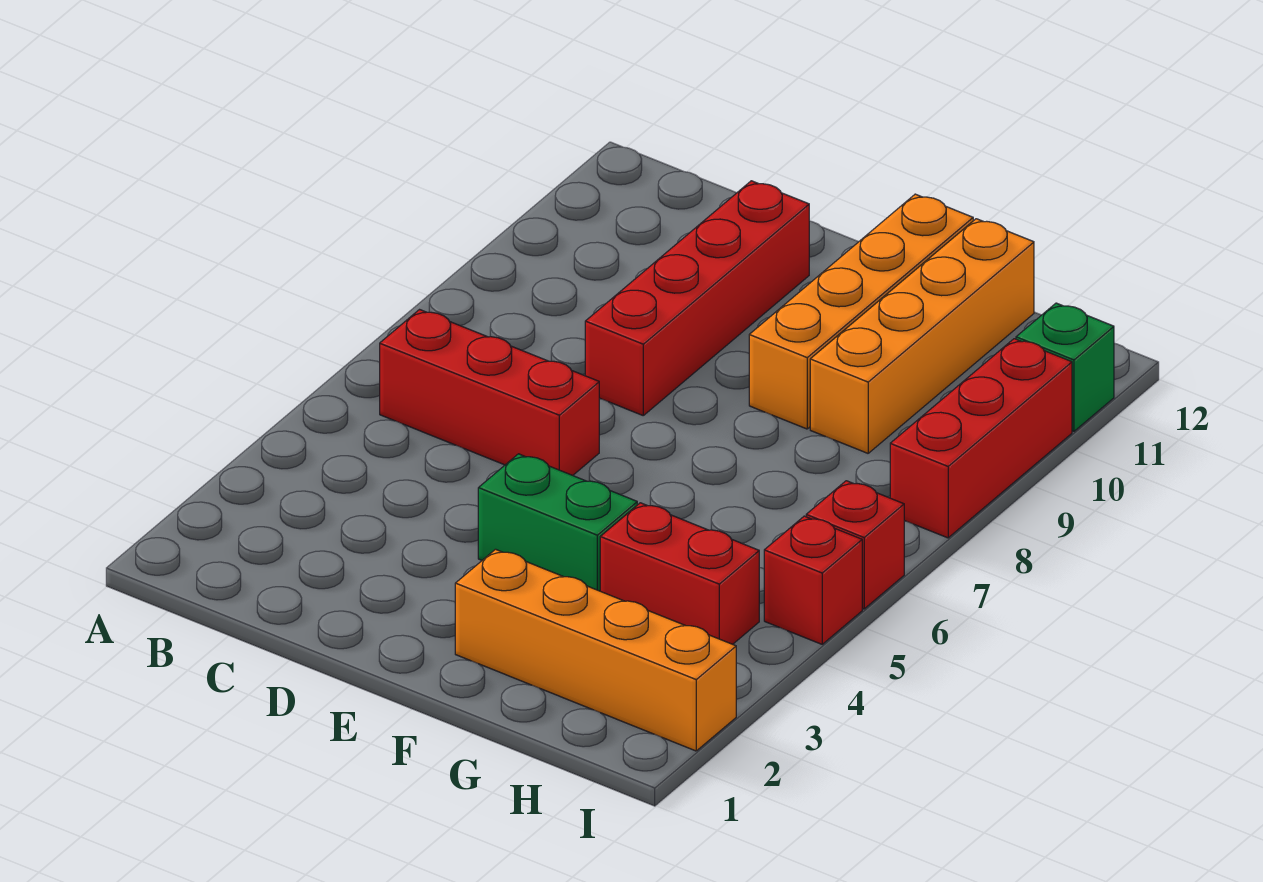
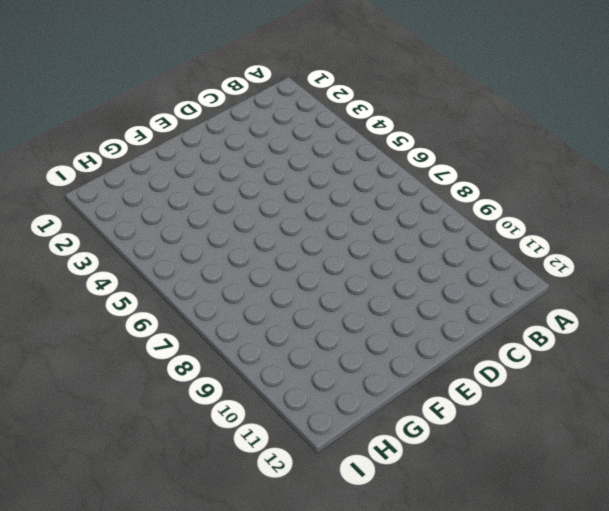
none -> red 1x3 brick [380,310,600,475]
none -> red 1x4 brick [585,181,809,415]

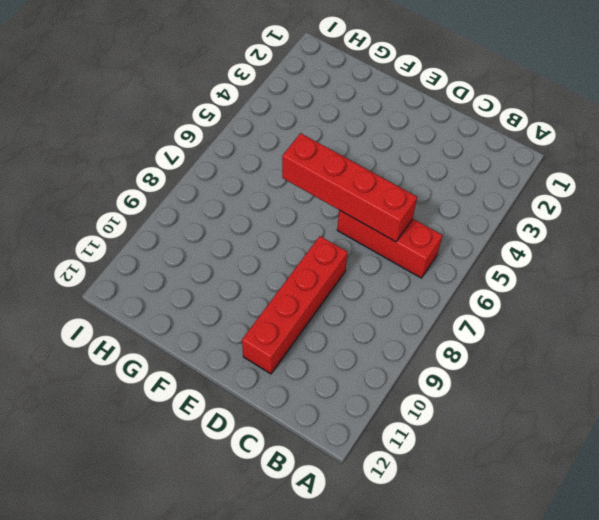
red 1x4 brick [282,133,417,242] -> none
none -> green 1x2 brick [478,454,637,591]
none -> orange 1x4 brick [455,549,736,751]

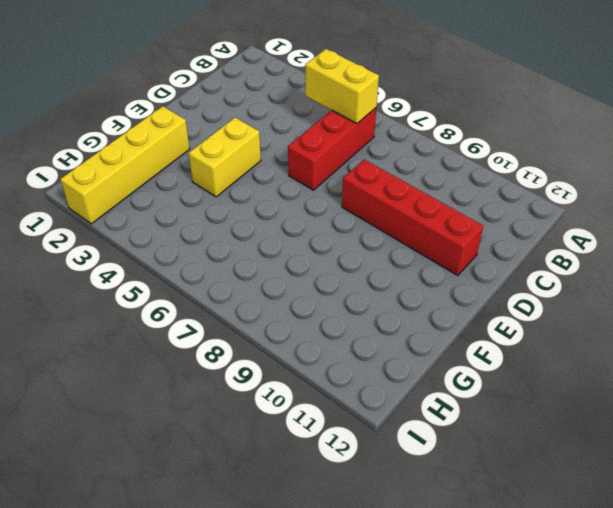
yellow 1x2 brick [305,49,379,123] -> none
yellow 1x2 brick [189,118,261,197] -> green 1x2 brick [478,454,637,591]
yellow 1x4 brick [60,106,190,224] -> orange 1x4 brick [455,549,736,751]
none -> orange 1x4 brick [749,194,973,429]
none -> red 1x2 brick [600,503,759,644]

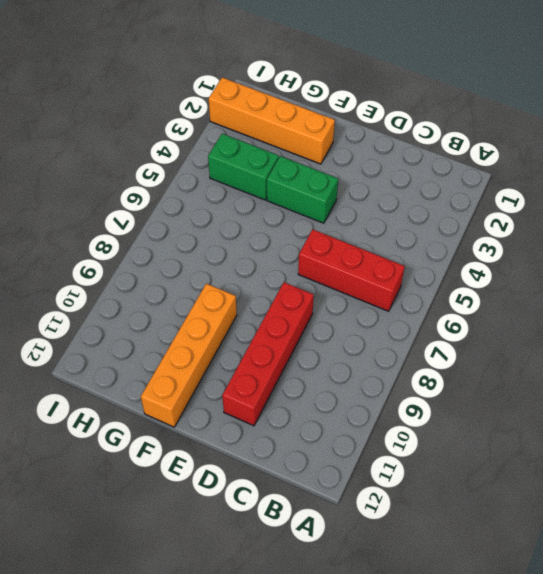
green 1x2 brick [208,134,279,200] -> red 1x2 brick [600,503,759,644]
none -> orange 1x4 brick [810,219,1034,453]
none -> red 1x1 brick [764,516,862,644]

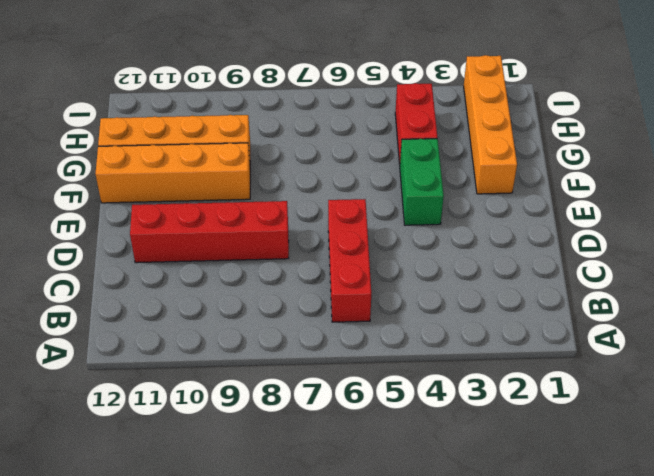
none -> red 1x1 brick [764,516,862,644]
none -> red 1x1 brick [806,481,904,609]

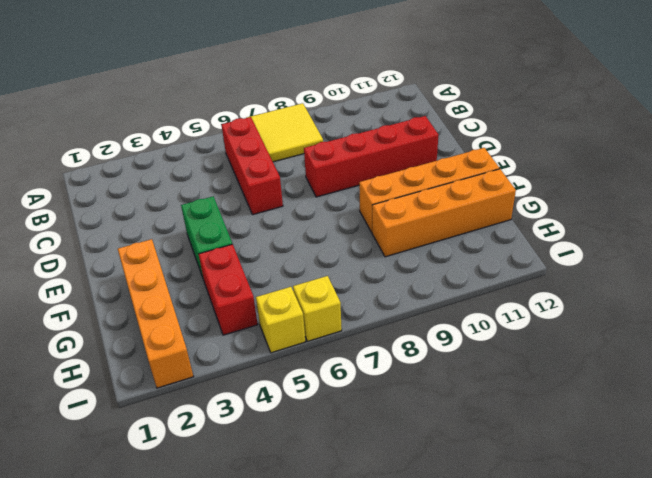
yellow 2x2 tile [246,103,323,162] -> none
yellow 1x1 brick [256,287,306,353] -> red 1x1 brick [764,516,862,644]
yellow 1x1 brick [293,276,342,341] -> red 1x1 brick [806,481,904,609]
none -> red 1x3 brick [890,339,1072,538]
none -> green 1x1 brick [1016,303,1114,431]

